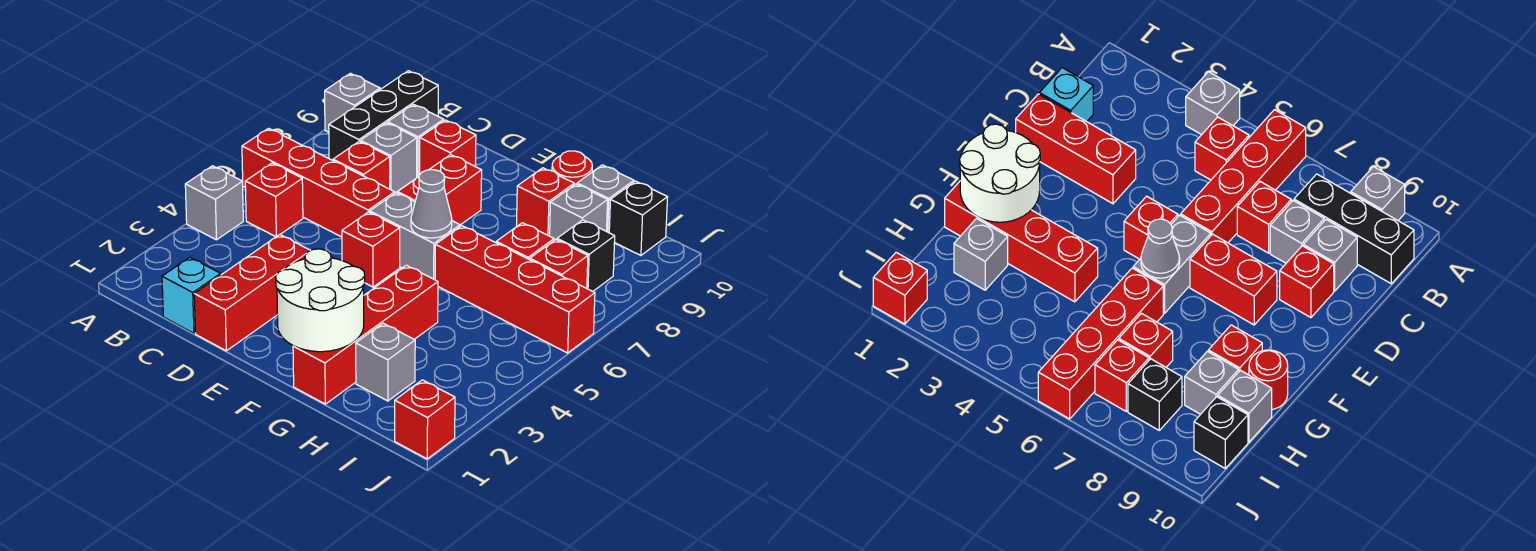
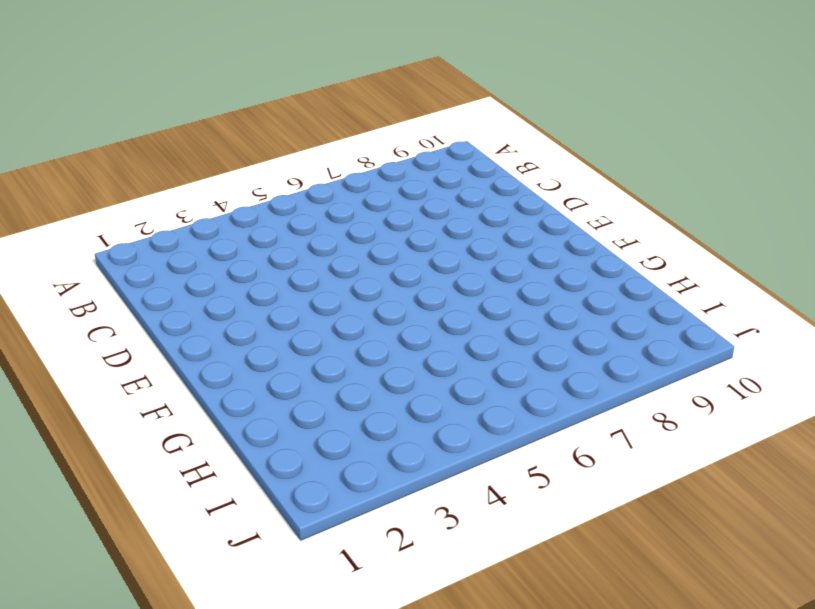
none -> grey 1x1 brick [185,166,243,240]
none -> red 1x4 brick [242,128,395,237]
none -> grey 1x1 brick [325,73,380,132]

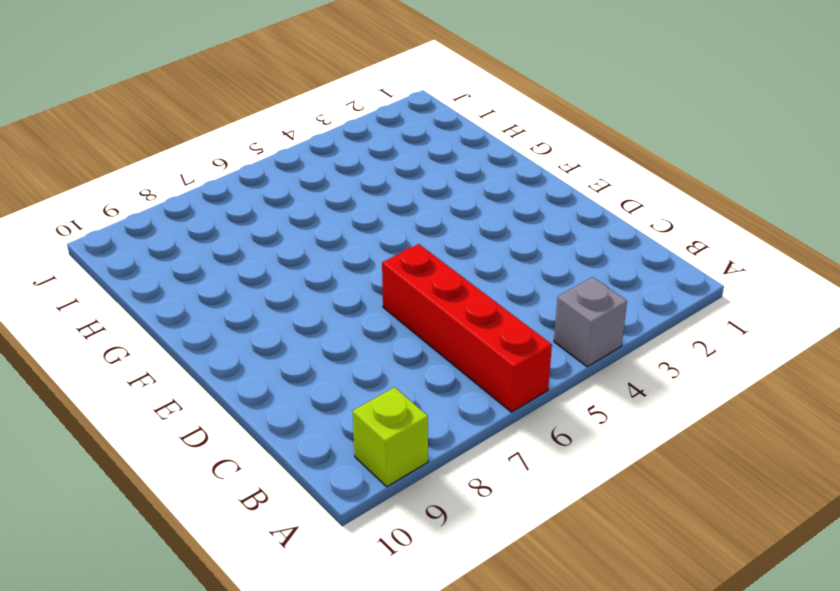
lime 1x1 brick [353,387,428,487] -> grey 1x1 brick [325,73,380,132]
none -> red 1x1 brick [245,163,303,237]
none -> black 1x3 brick [329,71,438,160]
none -> cyan 1x1 brick [162,257,221,333]

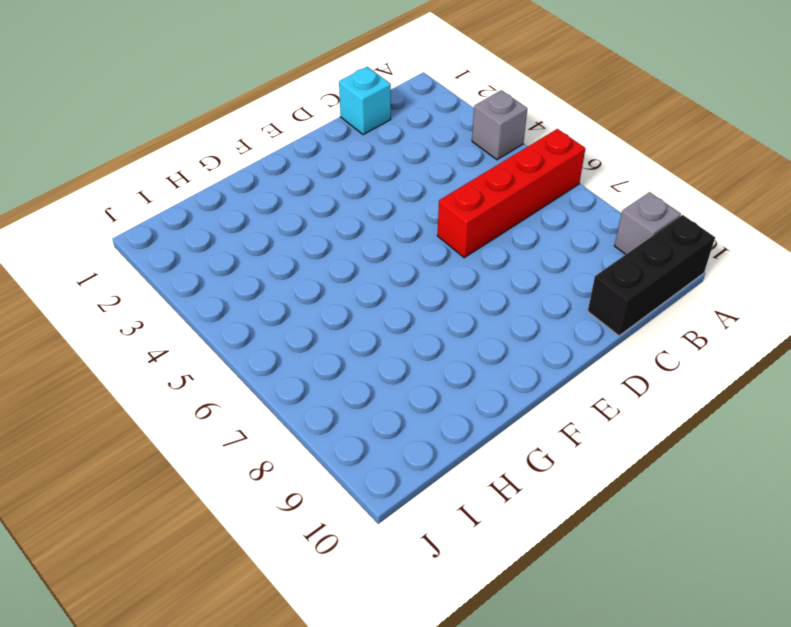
black 1x3 brick [588,215,715,336] -> black 1x3 brick turned to [329,71,438,160]
none -> red 1x1 brick [245,163,303,237]
none -> red 1x1 brick [333,141,390,189]
none -> grey 1x1 brick [361,123,417,193]

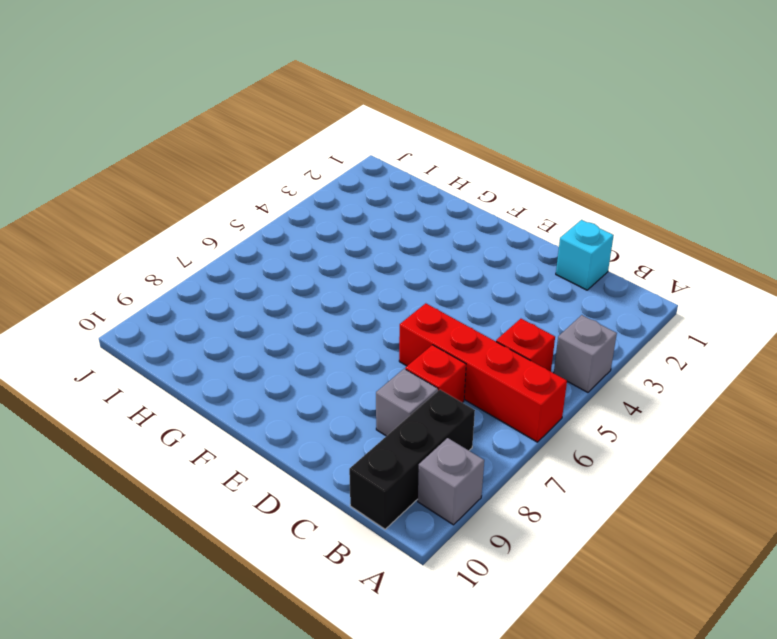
none -> grey 1x1 brick [388,104,444,177]
none -> red 1x3 brick [194,235,311,351]
none -> red 1x1 brick [419,120,476,175]

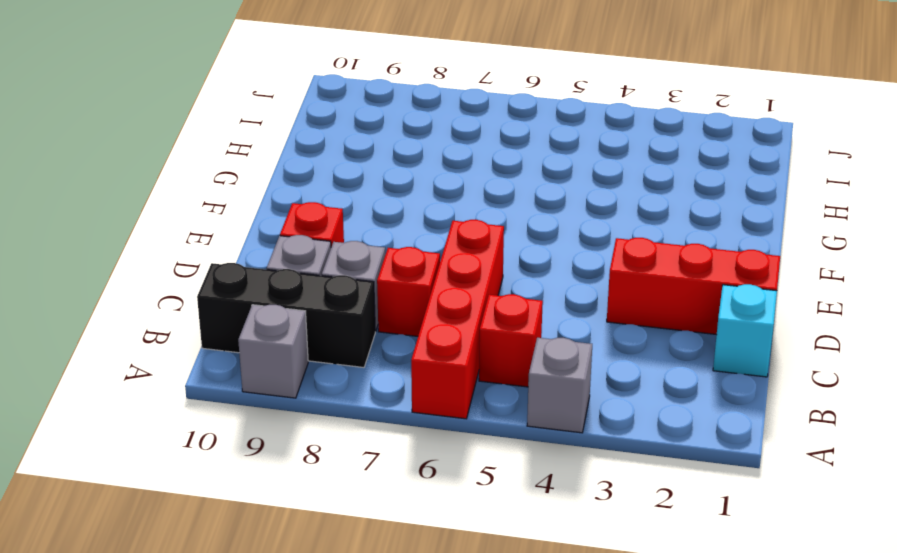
none -> red 1x1 brick [342,212,400,287]
none -> grey 1x2 brick [370,193,460,280]
none -> red 1x2 brick [397,155,482,225]

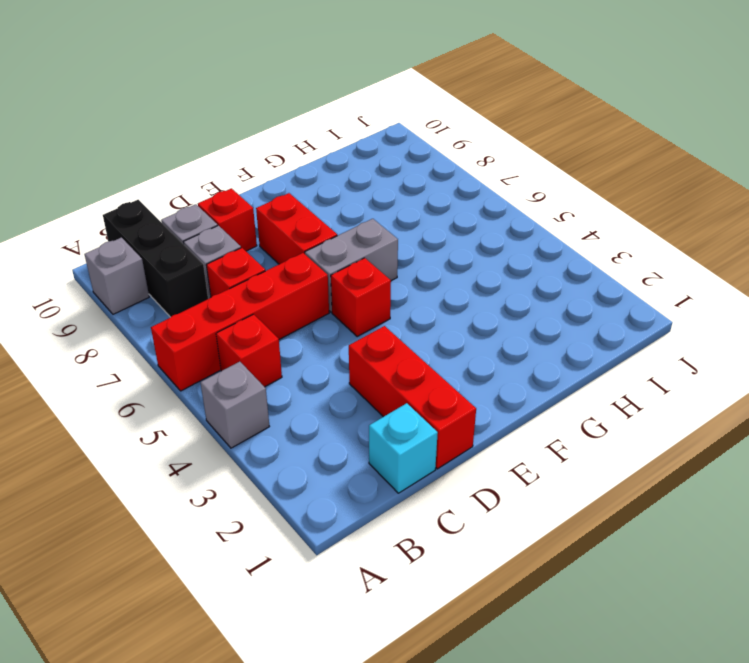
none -> red 1x4 brick [293,265,438,404]
none -> red 1x4 brick [435,226,595,353]
none -> red 1x1 brick [517,168,574,236]

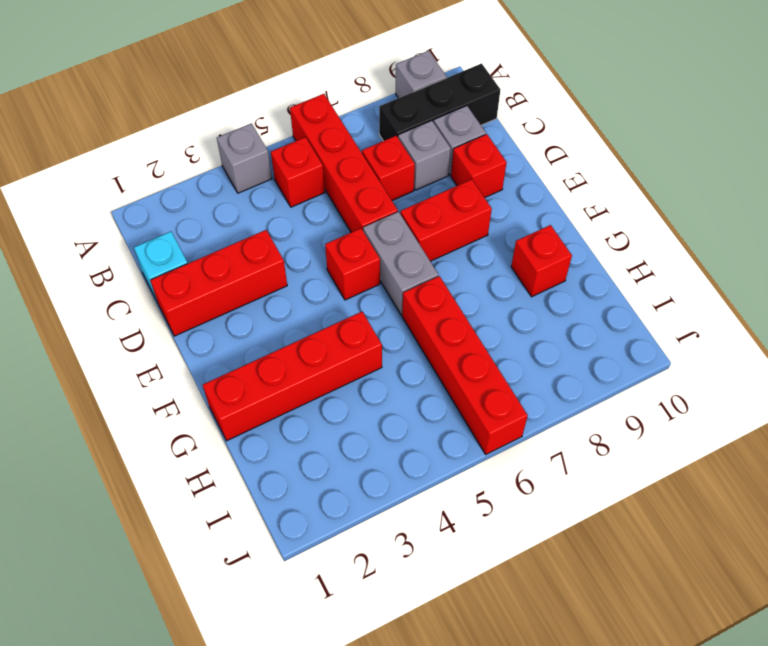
none -> red 1x1 round brick [552,151,592,185]
none -> grey 1x1 brick [356,323,415,401]
none -> red 1x1 brick [496,223,554,260]

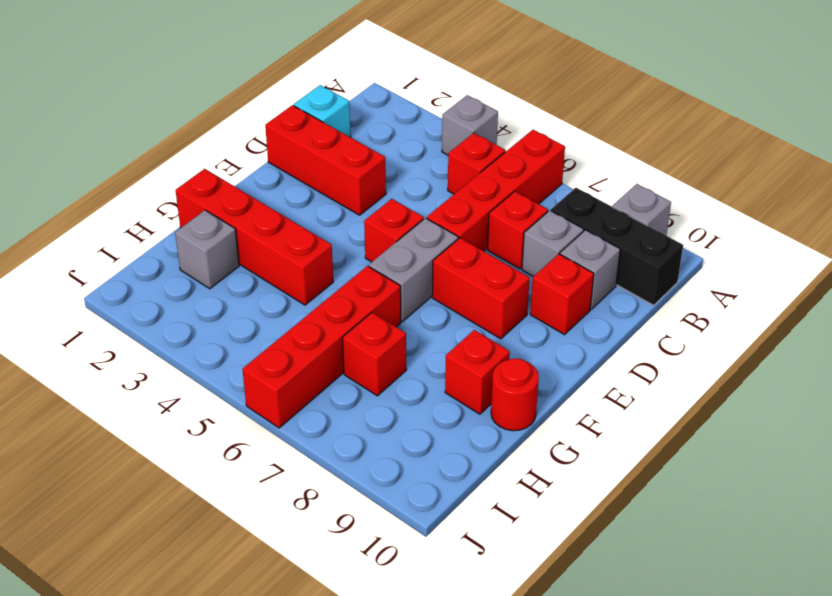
none -> grey 1x1 brick [550,184,608,240]
none -> grey 1x1 brick [577,165,634,233]
none -> red 1x1 brick [530,240,588,288]

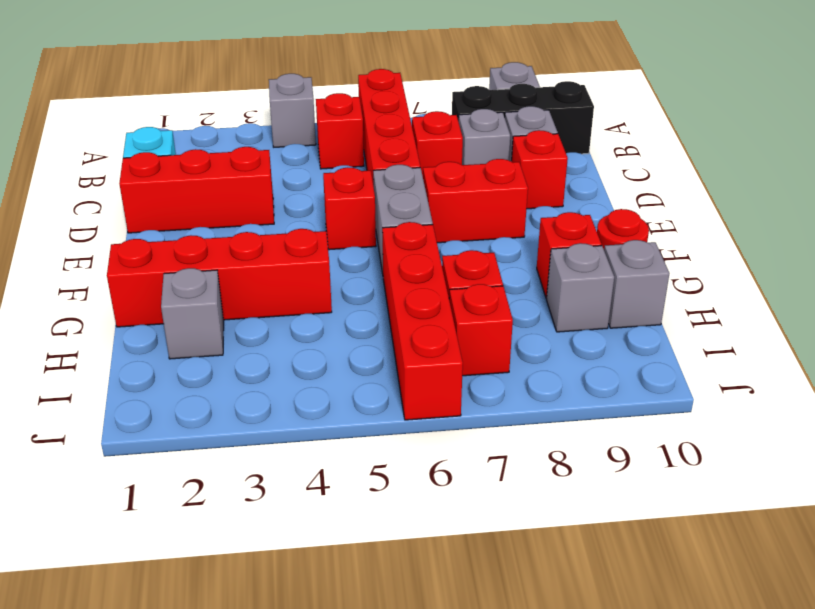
none -> black 1x1 brick [557,220,615,291]
none -> black 1x1 brick [609,181,668,255]
none -> red 1x1 brick [395,380,455,459]

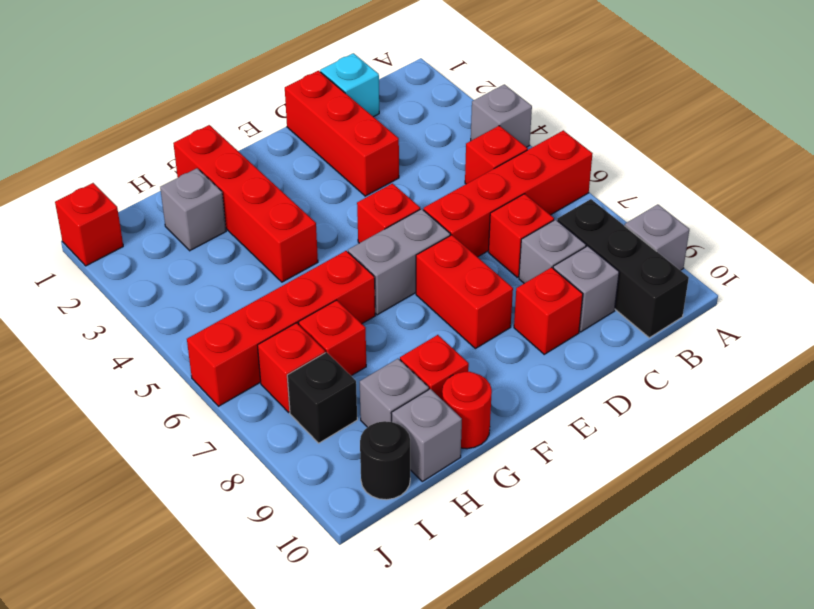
black 1x1 round brick [360,421,410,500] -> black 1x1 brick [609,181,668,255]
none -> white 2x2 round brick [276,249,365,352]
none -> grey 1x1 cone [411,170,452,238]

